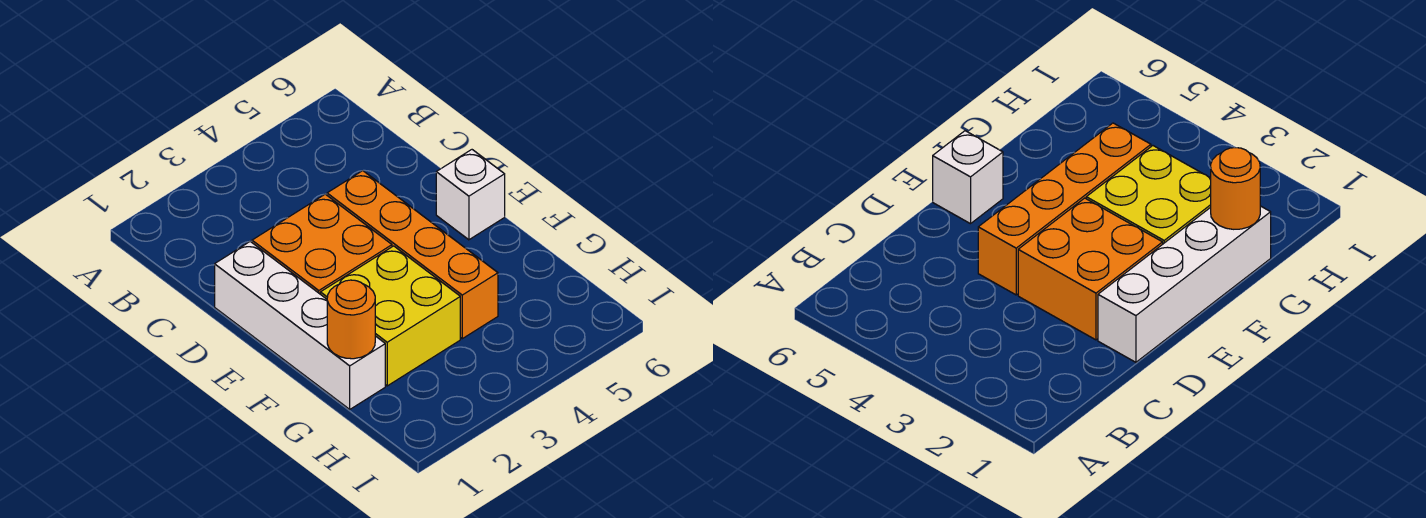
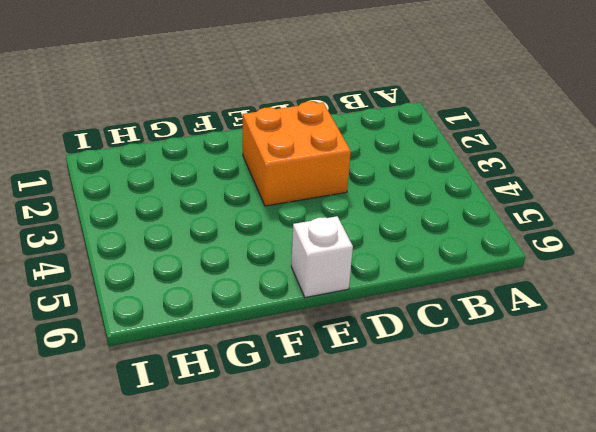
none -> white 1x4 brick [215,241,385,409]
none -> orange 1x4 brick [327,171,498,339]

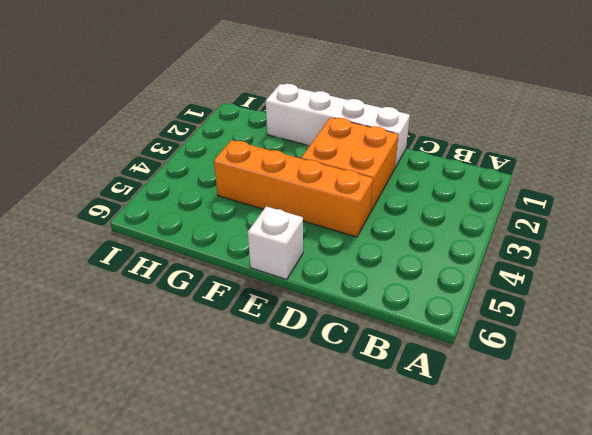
none -> yellow 2x2 brick [320,246,460,386]
none -> orange 1x1 round brick [327,280,375,359]

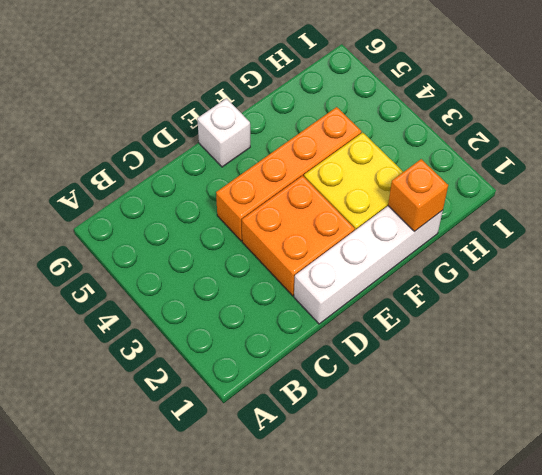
orange 1x1 brick [388,159,448,232] -> orange 1x1 round brick [327,280,375,359]

